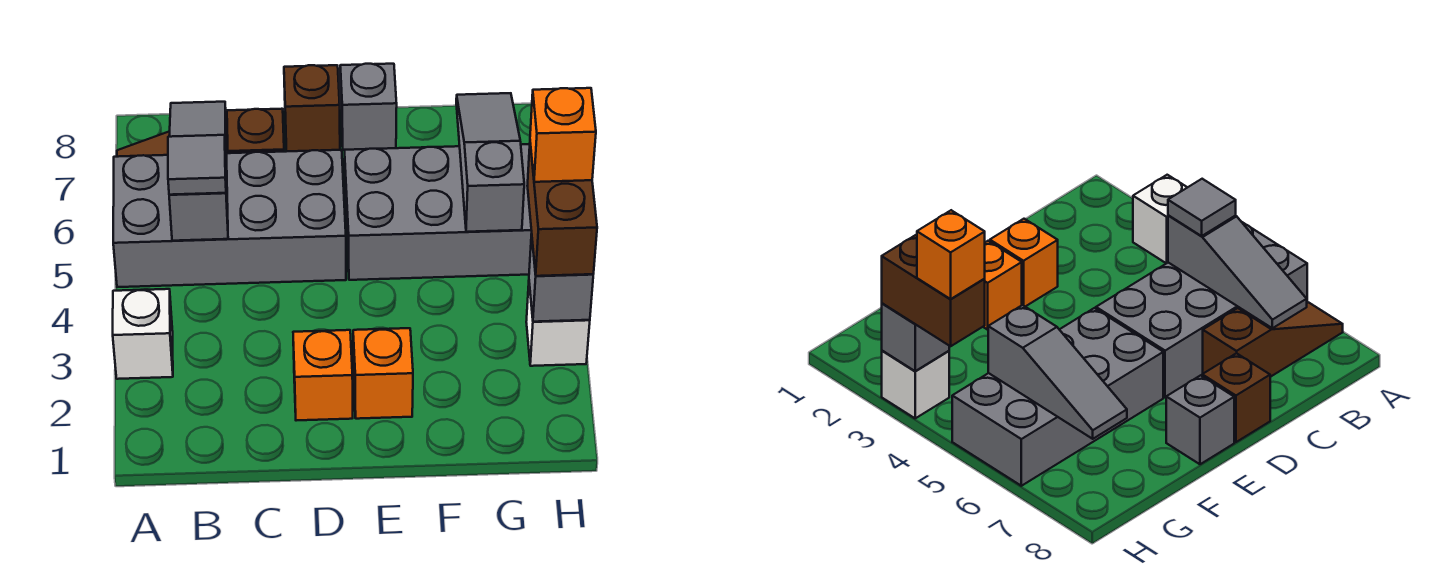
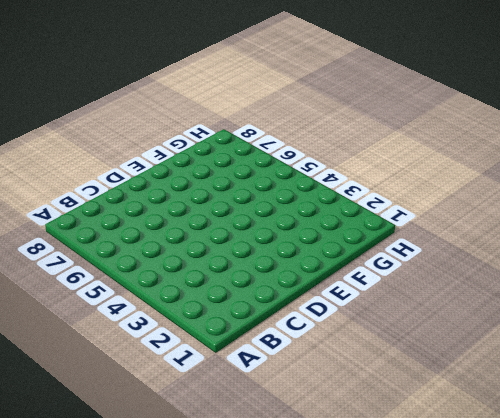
none -> white 1x1 brick [113,289,173,379]
none -> grey 2x4 brick [113,150,346,287]
none -> brown 1x3 slope [117,109,284,157]

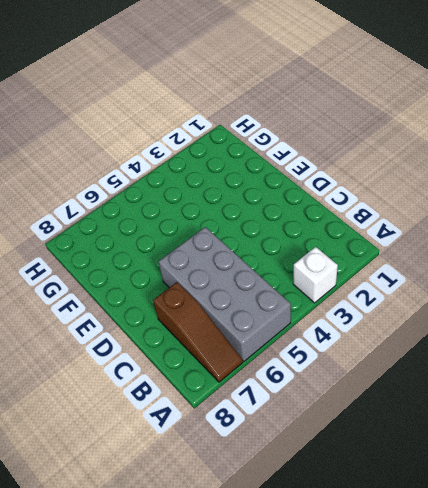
none -> orange 1x1 brick [293,330,353,421]
none -> brown 1x1 brick [284,65,340,151]
none -> orange 1x1 brick [353,328,413,419]

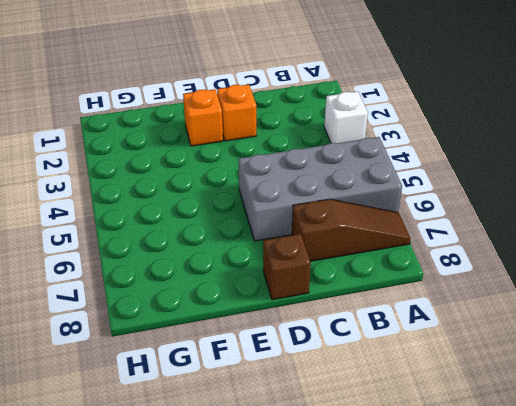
none -> grey 2x4 brick [345,144,532,280]
none -> grey 1x1 brick [340,64,397,150]
none -> white 1x1 brick [526,284,590,366]

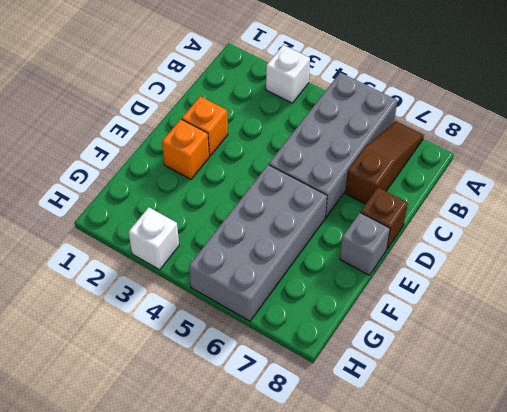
none -> grey 1x3 slope [169,102,228,241]
none -> grey 1x3 slope [456,93,524,232]
none -> grey 1x1 brick [529,234,593,322]

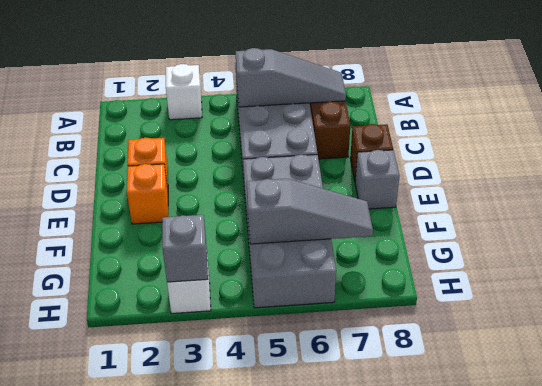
none -> grey 1x1 tile [168,135,226,195]
none -> brown 1x2 brick [527,143,597,276]
none -> orange 1x1 brick [530,88,596,182]

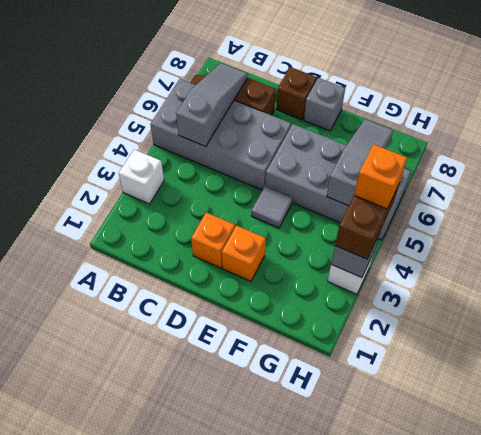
grey 1x1 tile [251,187,293,228] -> grey 1x1 tile moved to [168,135,226,195]

